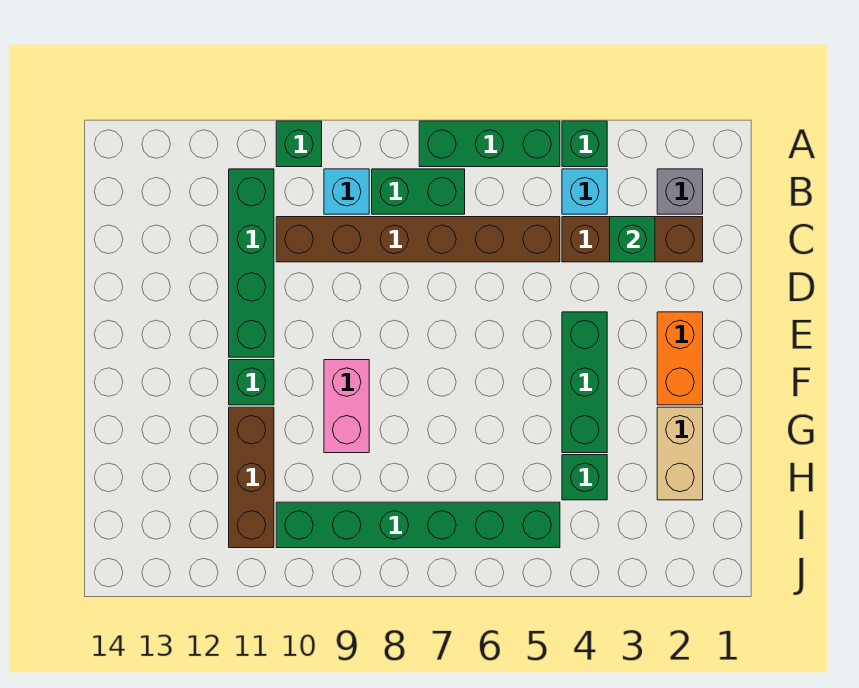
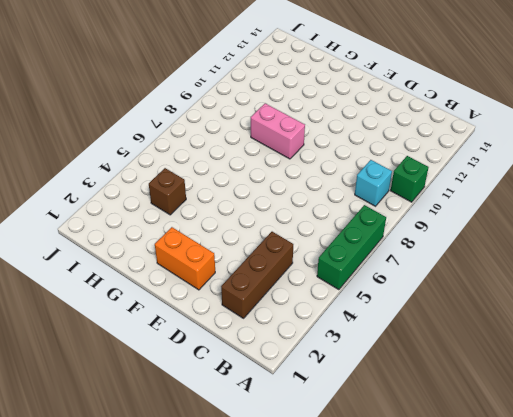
brown 1x1 brick [149,168,186,215] -> green 1x1 brick [562,455,607,500]
none -> green 1x1 brick [562,121,607,167]
none -> grey 1x1 brick [657,169,703,214]
none -> cyan 1x1 brick [562,169,607,214]

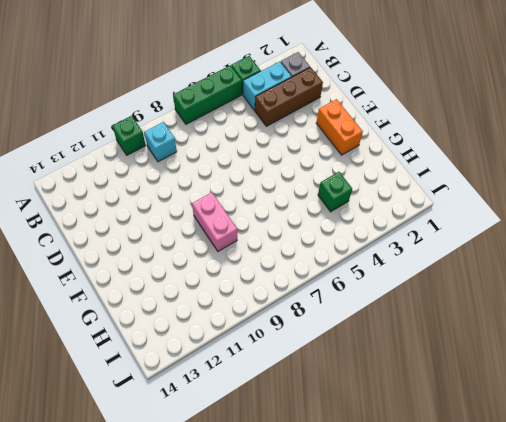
cyan 1x2 brick [243,62,292,110] -> cyan 1x1 brick [562,169,607,214]
none -> green 1x2 brick [372,169,465,214]
none -> green 1x4 brick [229,169,274,357]
none -> brown 1x6 brick [276,217,560,262]

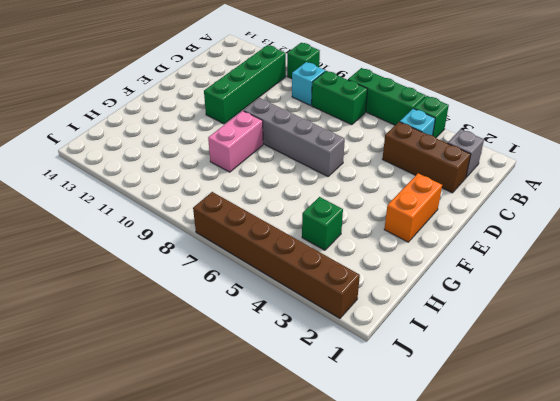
grey 1x4 brick [244,98,345,176] -> none
brown 1x6 brick [193,192,360,318] -> brown 1x6 brick moved to [276,217,560,262]
none -> green 1x3 brick [562,312,607,453]
none -> green 1x1 brick [229,360,274,405]
none -> tan 1x2 brick [657,407,703,500]

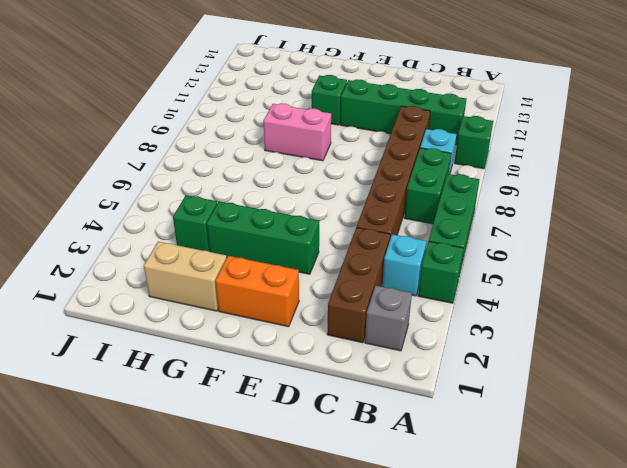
none -> brown 1x3 brick [229,407,274,548]
none -> green 1x6 brick [276,502,560,548]
none -> green 1x1 brick [610,217,655,262]

